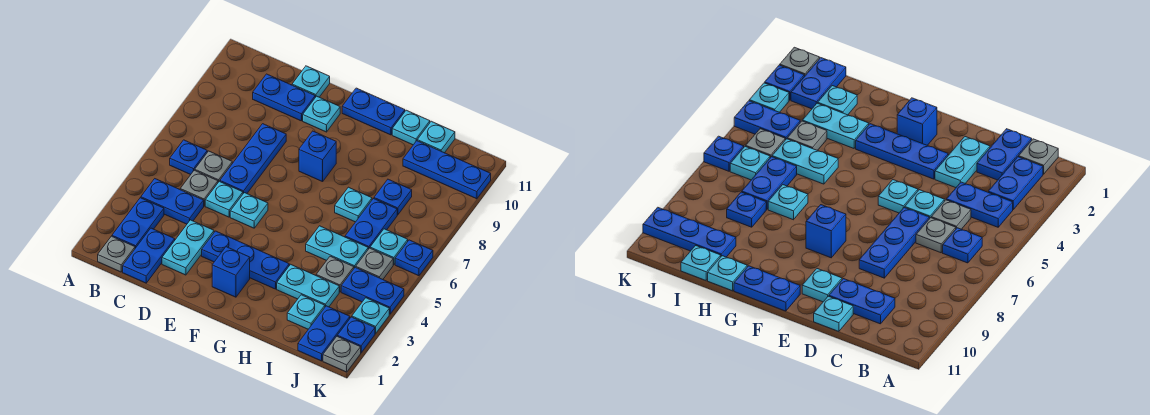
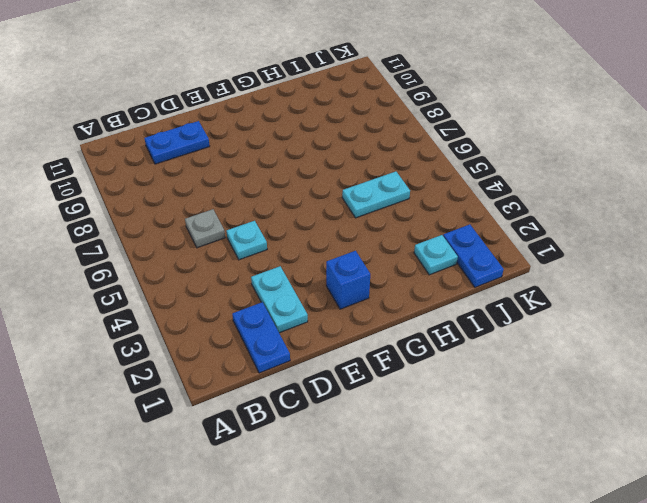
none -> grey 1x1 plate [98,236,135,272]
none -> blue 1x2 plate [112,198,164,248]
none -> blue 1x2 plate [141,179,204,224]
none -> blue 1x1 plate [170,140,207,175]

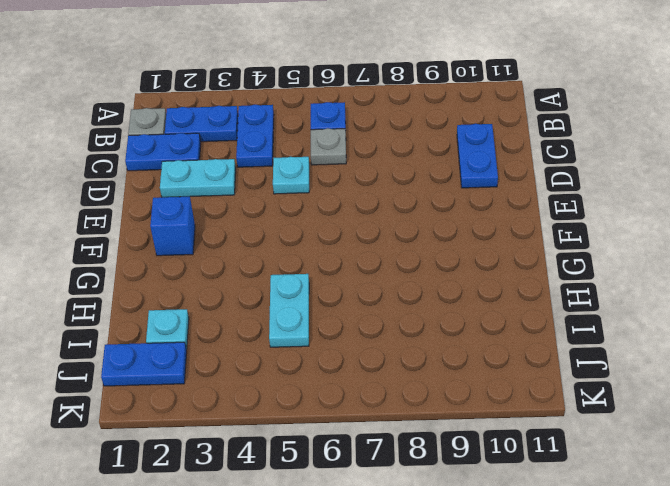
none -> grey 1x1 plate [180,170,218,206]
none -> blue 1x3 plate [220,124,286,193]
none -> cyan 1x1 plate [292,66,330,97]
none -> blue 1x3 plate [202,231,289,289]

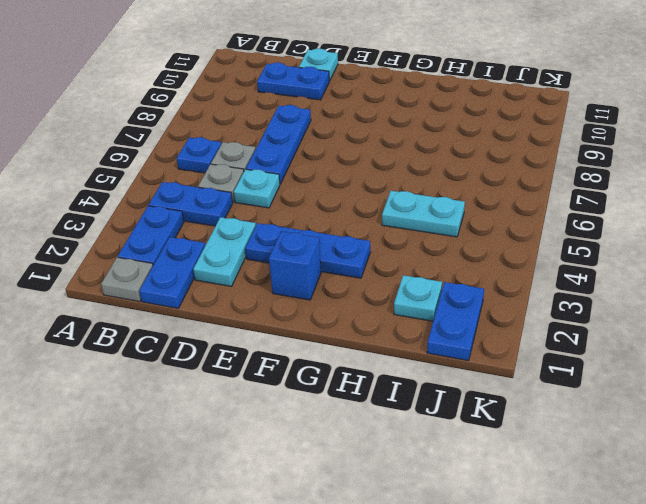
none -> cyan 1x1 plate [230,193,268,228]
none -> cyan 1x1 plate [303,96,340,132]
none -> blue 1x1 brick [299,131,336,182]
none -> blue 1x2 plate [342,88,405,135]

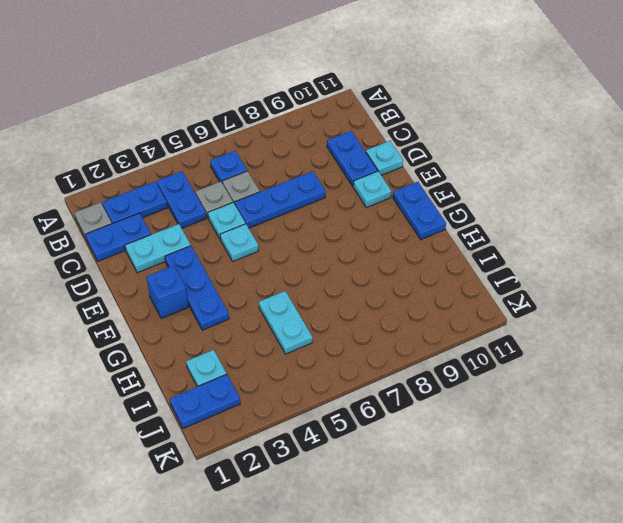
none -> blue 1x1 brick [299,131,336,182]
none -> cyan 1x2 plate [277,264,339,307]
none -> cyan 1x1 plate [335,187,372,222]
none -> cyan 1x1 plate [392,110,430,145]

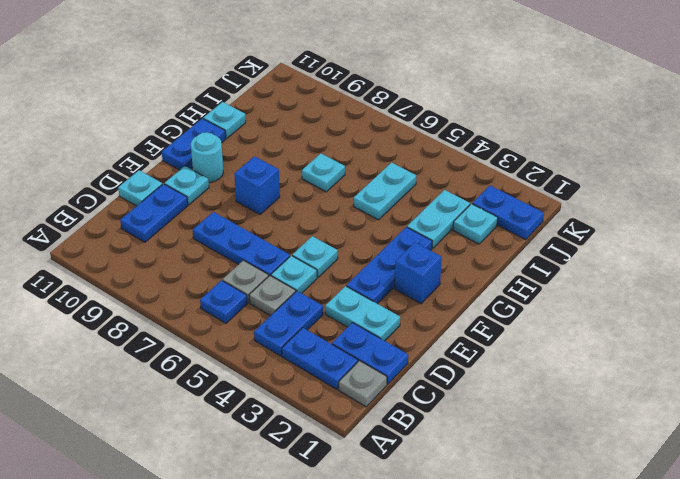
cyan 1x1 round brick [191,132,223,182] -> none
none -> grey 1x1 plate [316,256,354,292]
none -> blue 1x2 plate [345,199,397,249]
none -> blue 1x1 plate [374,179,412,215]
none -> blue 1x3 plate [403,141,491,199]

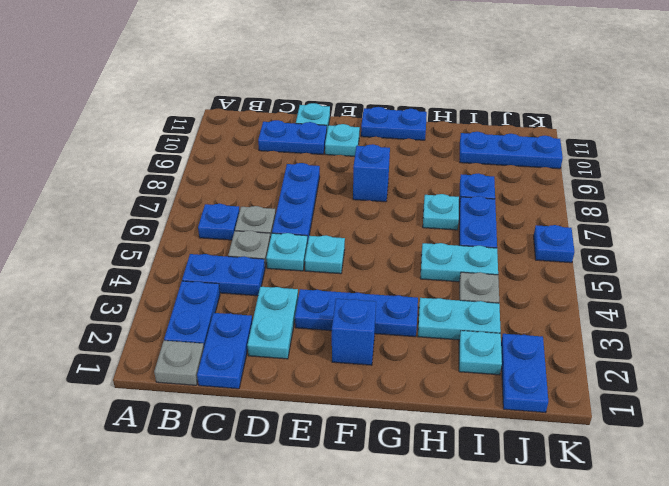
none -> cyan 1x1 plate [392,110,430,145]
none -> cyan 1x1 plate [417,121,455,153]
none -> blue 1x2 plate [341,267,404,314]
none -> grey 1x1 plate [356,248,393,279]

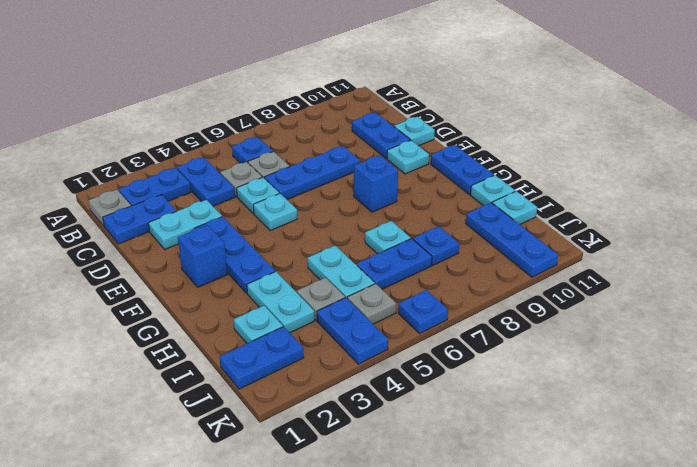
none -> cyan 1x1 plate [370,229,408,265]
none -> grey 1x1 plate [323,336,361,372]
none -> blue 1x1 plate [337,317,375,353]
none -> cyan 1x1 plate [352,298,389,333]

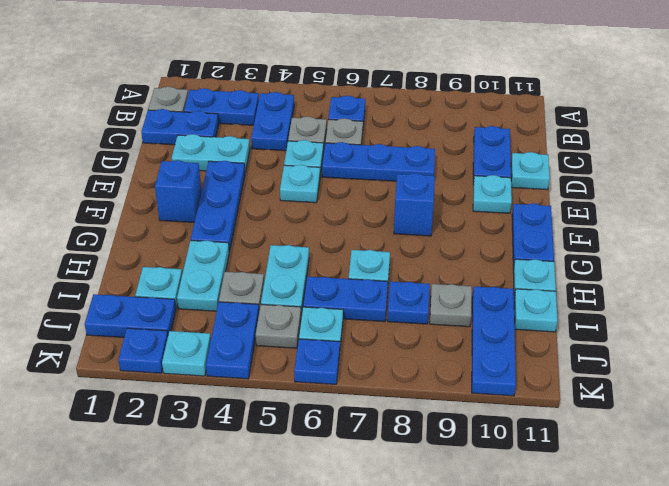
grey 1x1 plate [430,284,472,327] -> grey 1x1 plate moved to [323,336,361,372]

